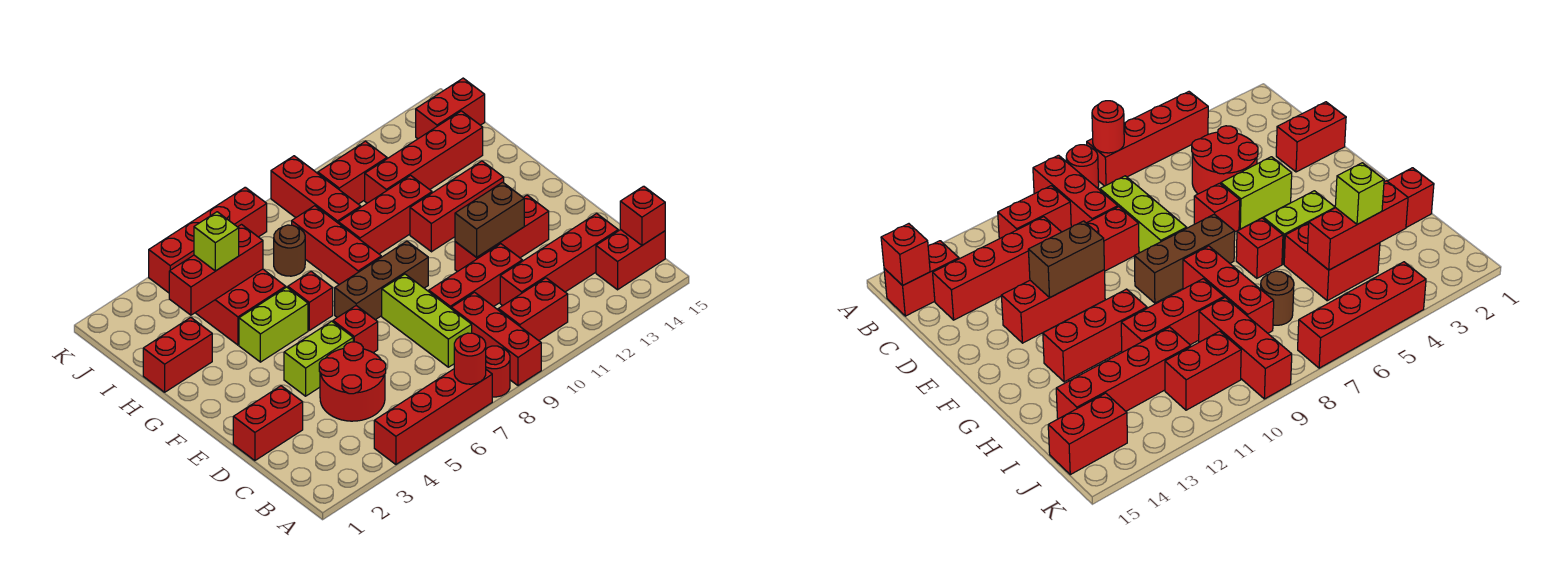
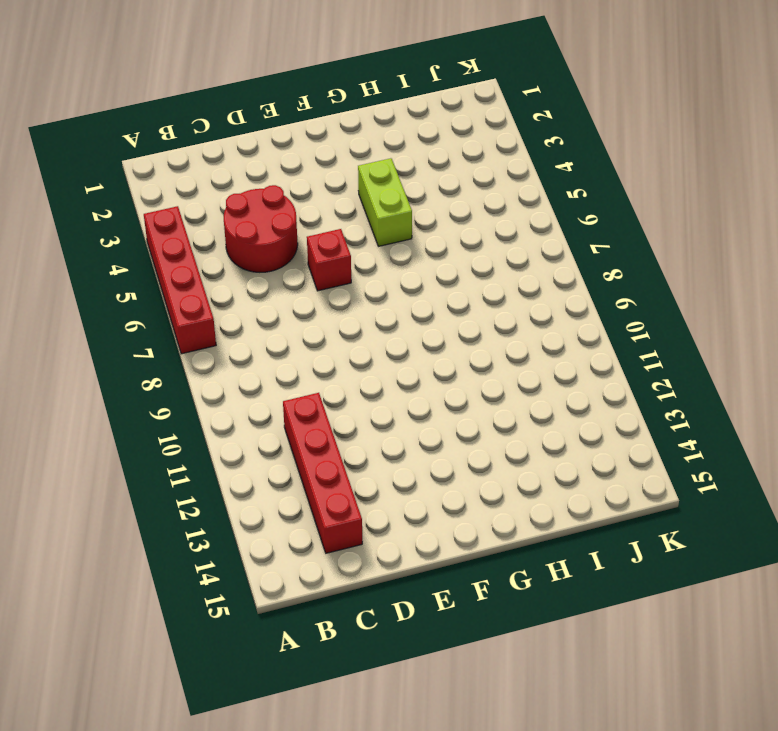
none -> red 1x1 round brick [486,346,510,397]
none -> red 1x3 brick [451,292,541,386]
none -> red 1x2 brick [498,278,568,341]
none -> red 1x2 brick [596,230,665,290]

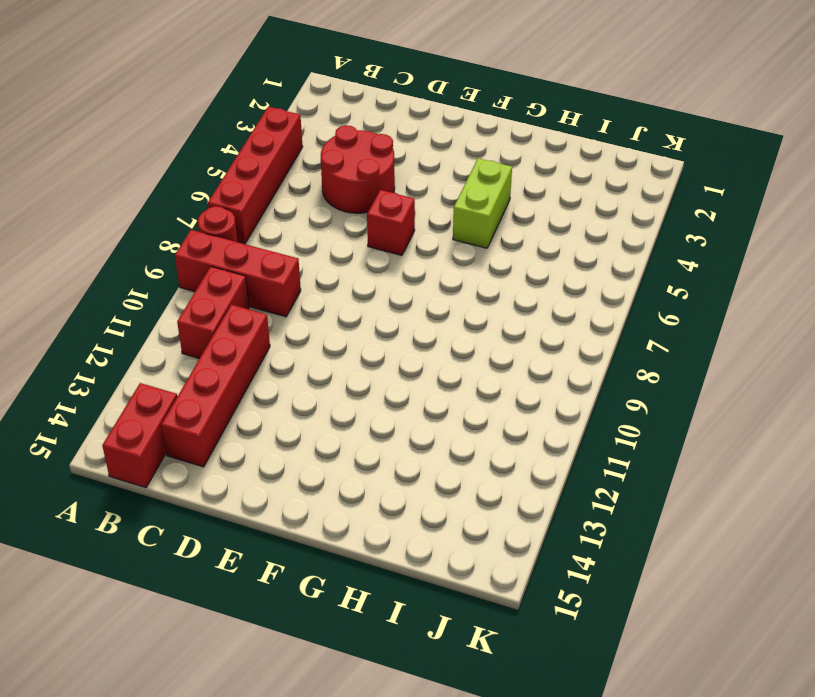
none -> lime 1x3 brick [382,274,472,367]
none -> red 1x2 brick [233,386,303,461]
none -> red 1x3 brick [429,244,522,308]
none -> lime 1x2 brick [284,321,353,396]

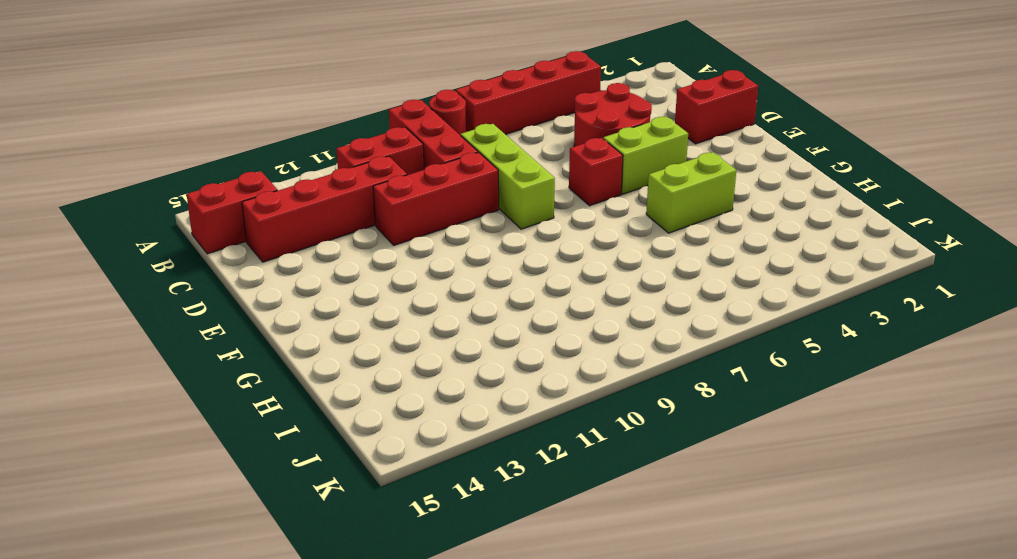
none -> red 1x3 brick [455,195,549,272]
none -> brown 1x3 brick [335,241,428,320]
none -> red 1x1 brick [288,272,333,330]
none -> red 1x3 brick [292,206,381,285]

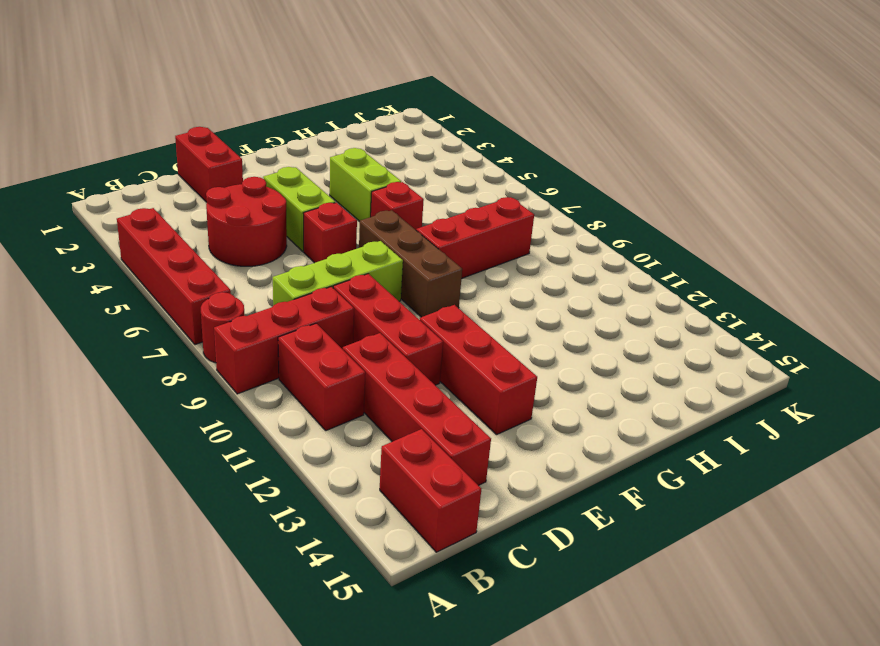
none -> red 1x3 brick [410,161,504,252]
none -> red 1x2 brick [143,318,212,392]
none -> red 2x2 brick [195,269,286,345]
none -> red 1x3 brick [339,175,432,254]

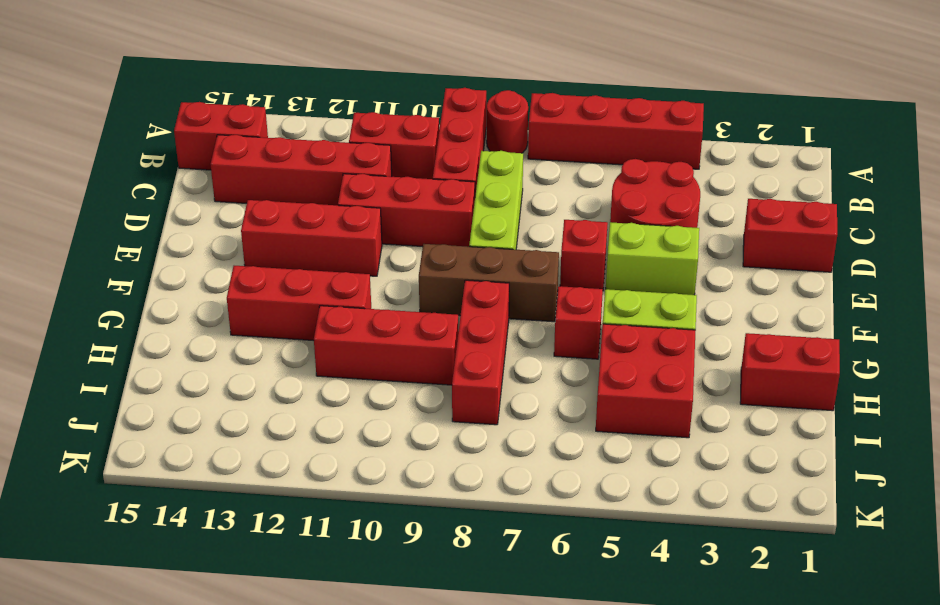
none -> brown 1x1 round brick [274,225,305,276]
none -> red 1x3 brick [271,156,361,223]
none -> red 1x4 brick [365,111,483,203]
none -> red 1x2 brick [318,141,387,204]

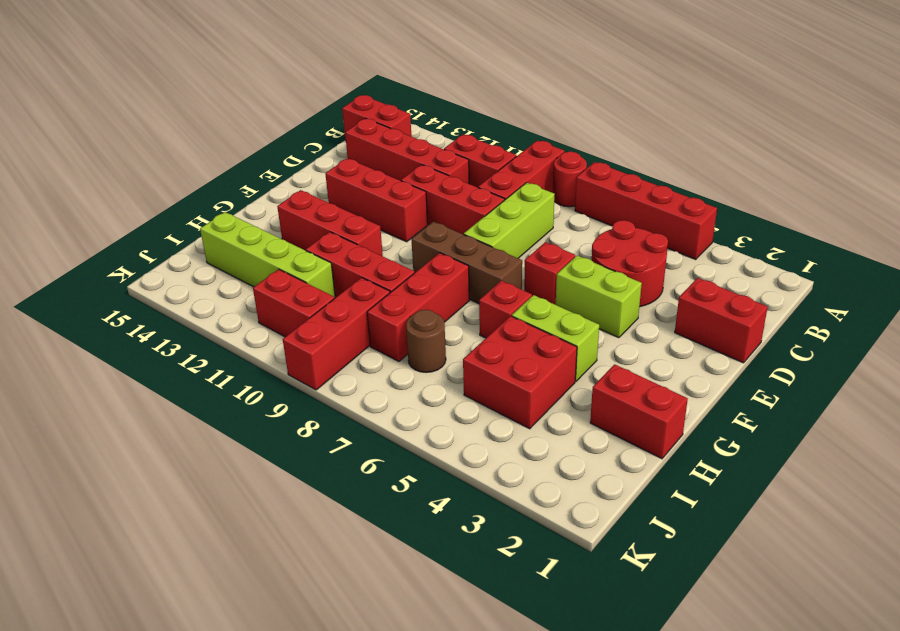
lime 1x4 brick [200,212,335,298] -> red 1x4 brick [365,111,483,203]
none -> red 1x2 brick [416,78,485,139]
none -> red 1x4 brick [149,187,267,293]
none -> red 1x1 round brick [454,333,486,384]
none -> red 1x1 brick [620,186,665,245]

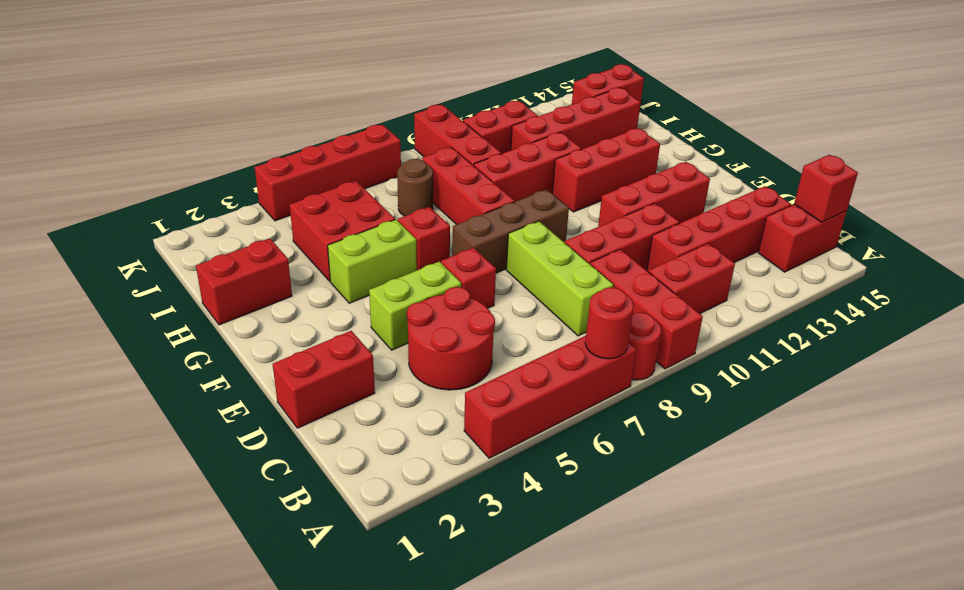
none -> brown 1x2 brick [455,182,524,257]
none -> red 1x3 brick [169,225,263,315]
none -> lime 1x1 brick [194,212,239,271]

